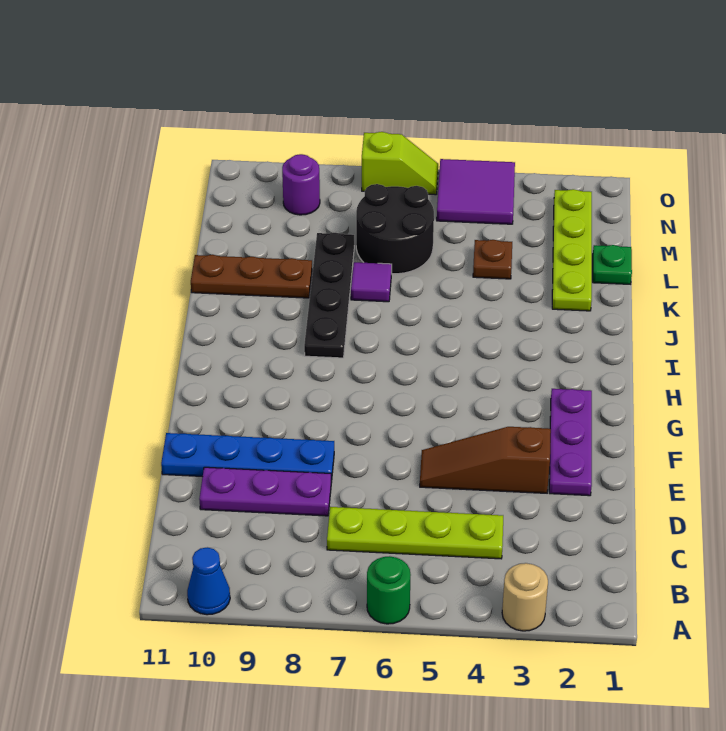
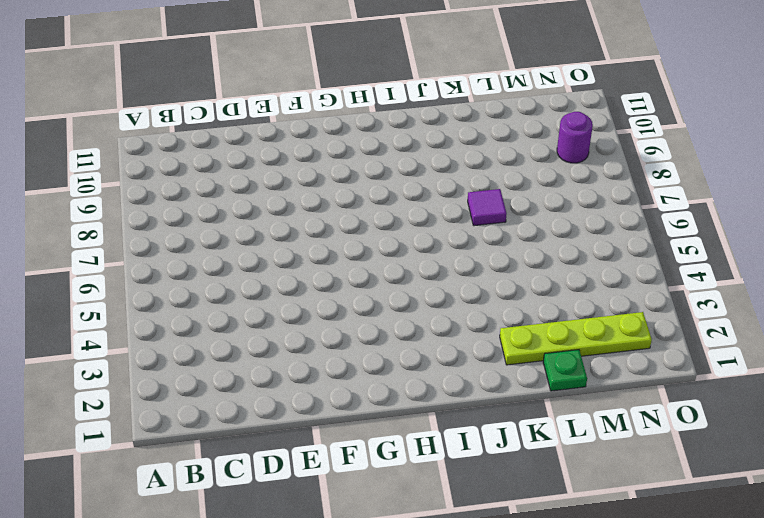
none -> tan 1x1 round brick [502,563,548,631]
none -> green 1x1 round brick [367,557,411,624]
none -> blue 1x1 cone [187,547,230,615]

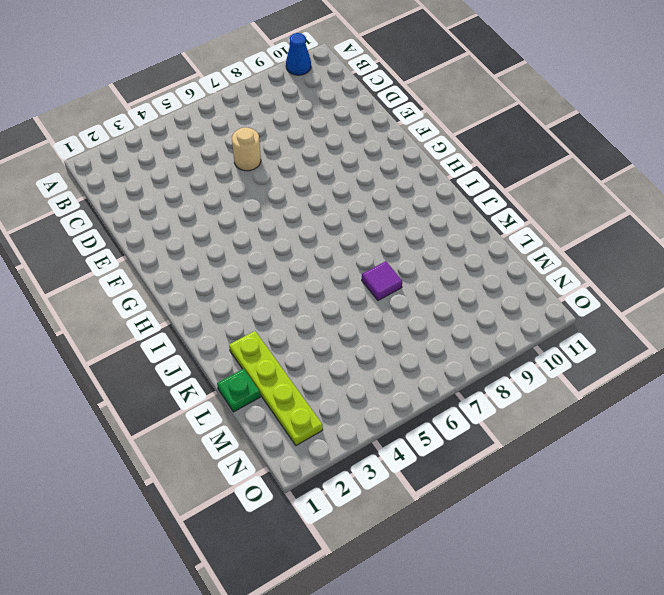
tan 1x1 round brick [232,127,261,171] -> tan 1x1 round brick moved to [502,563,548,631]
none -> green 1x1 round brick [367,557,411,624]
none -> lime 1x4 plate [327,507,503,559]
none -> purple 1x3 plate [199,467,331,516]

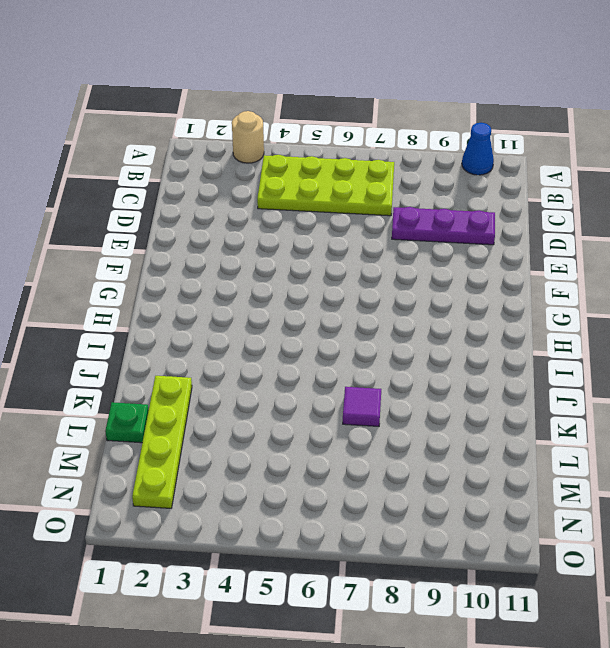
lime 2x4 plate [257,155,394,216] -> lime 1x4 plate [327,507,503,559]
none -> green 1x1 round brick [367,557,411,624]
none -> purple 1x3 plate [549,389,592,496]
none -> brown 1x3 slope [420,427,551,493]

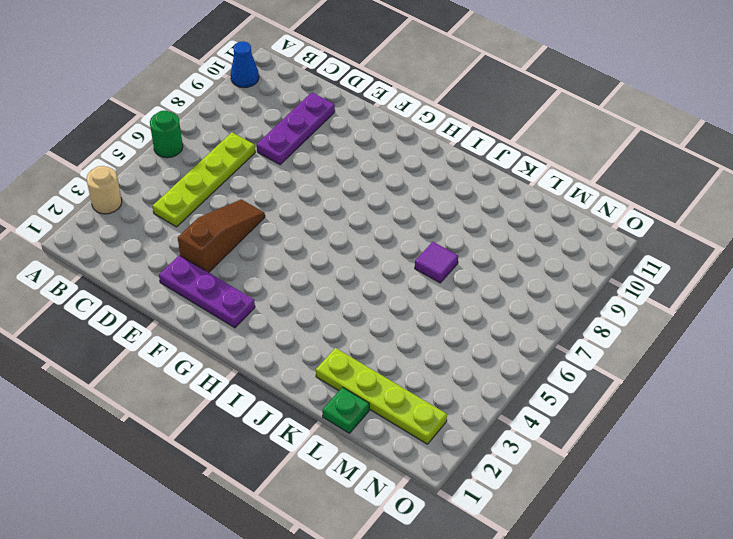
none -> blue 1x4 plate [161,433,334,483]
none -> black 1x4 plate [304,233,354,358]
none -> brown 1x3 plate [191,255,312,298]

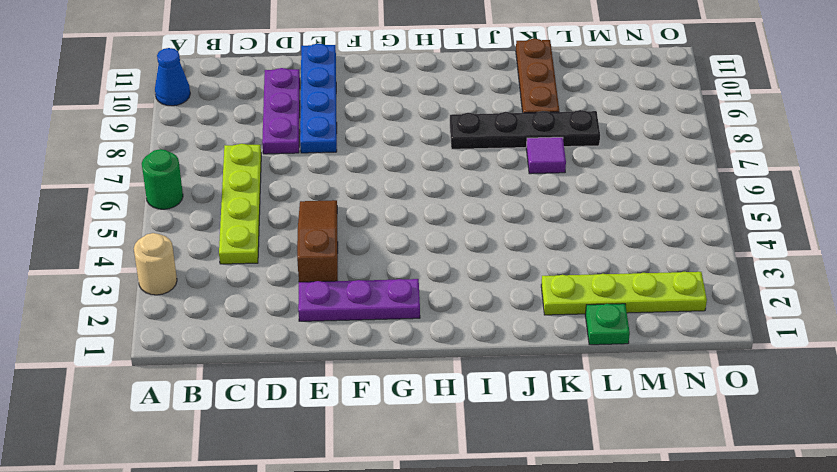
none -> brown 1x1 plate [473,240,512,279]
none -> black 2x2 round brick [356,184,434,274]
none -> purple 2x2 tile [437,159,515,224]

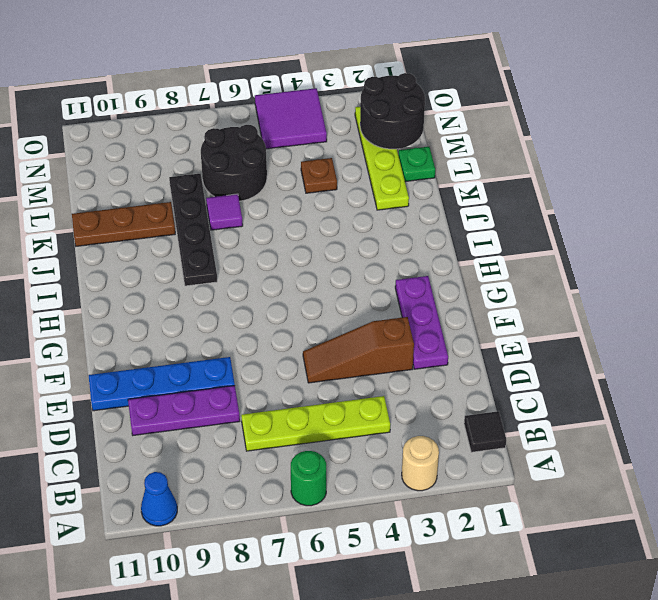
black 1x1 tile [464,411,506,452] -> none
black 2x2 round brick [360,73,425,149] -> none
none -> purple 1x1 round brick [282,154,320,215]
none -> lime 1x2 slope [362,132,438,195]

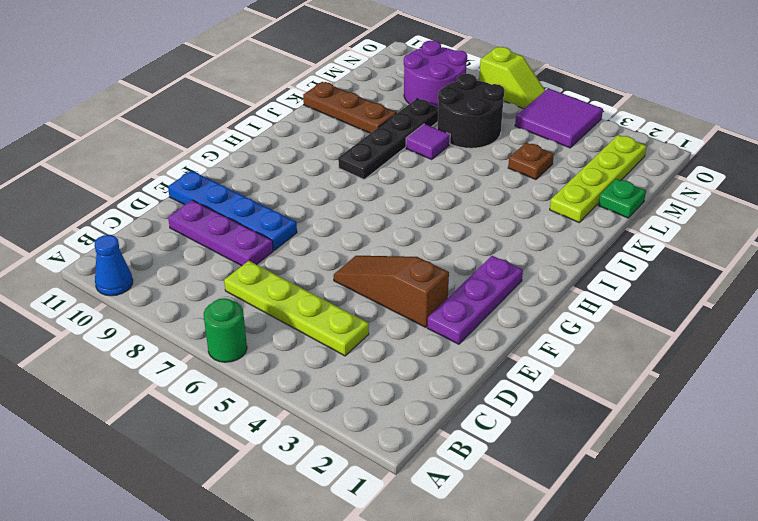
purple 2x2 round brick [404,41,467,107] -> purple 1x1 round brick [282,154,320,215]
none -> tan 1x1 round brick [502,563,548,631]

